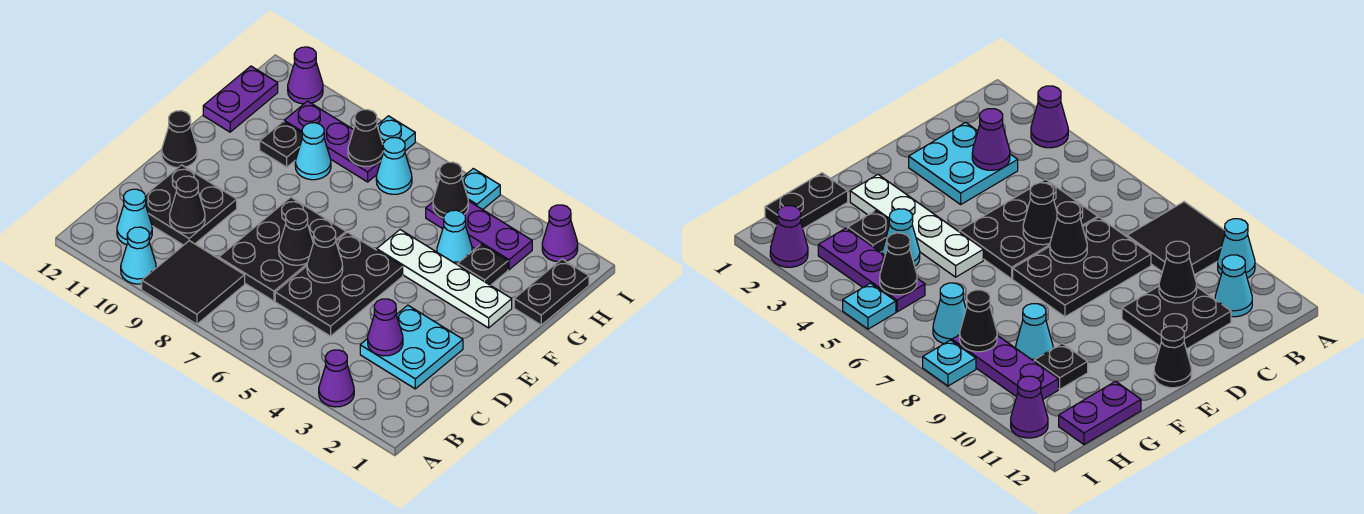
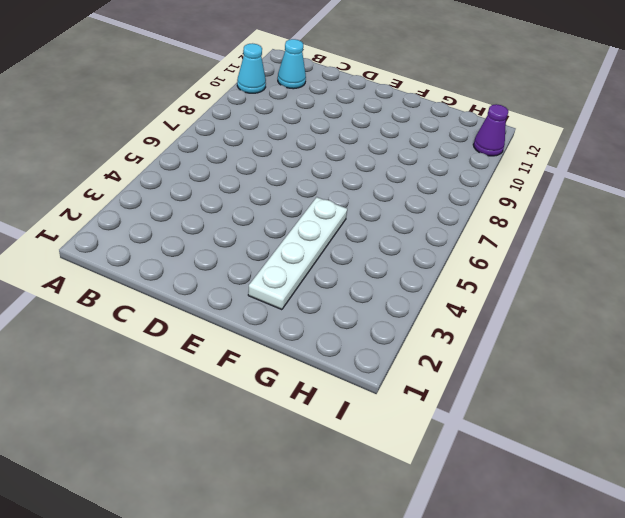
none -> purple 1x1 cone [319,350,354,407]
none -> black 2x2 tile [142,241,245,324]
none -> cyan 2x2 plate [360,305,463,389]

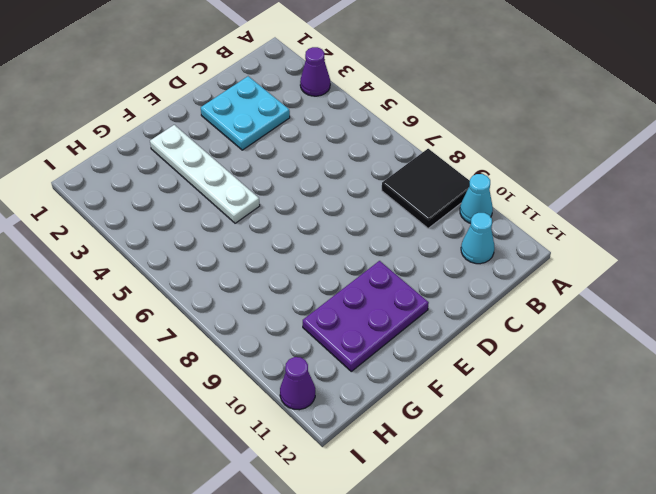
purple 2x3 plate [303,261,429,371] -> black 1x1 plate [260,122,302,167]
none -> black 2x3 plate [275,232,403,336]
none -> black 2x3 plate [219,197,346,301]
none -> black 2x2 plate [145,165,237,245]

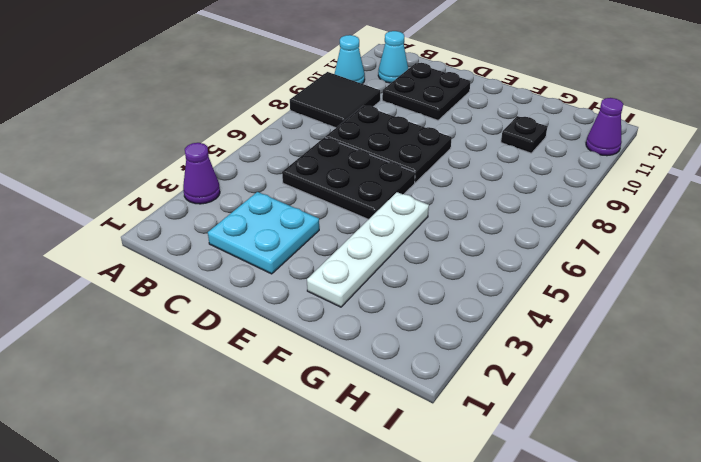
none -> black 1x1 cone [162,111,197,168]
none -> black 1x2 plate [514,259,589,325]
none -> black 1x1 plate [458,244,508,285]

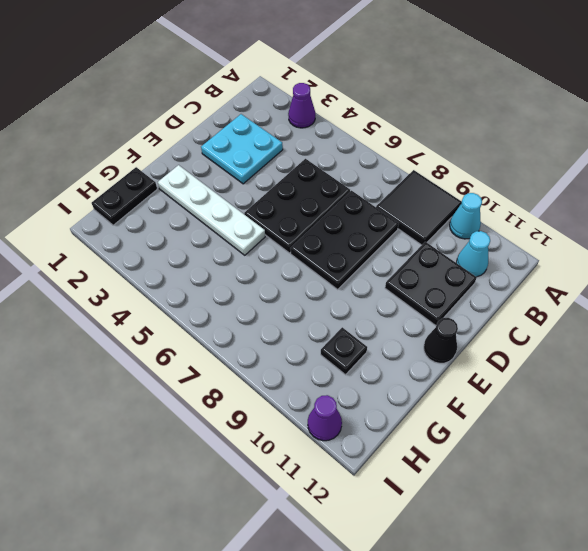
none -> black 1x1 plate [458,244,508,285]
none -> cyan 1x1 cone [437,210,472,265]
none -> cyan 1x1 cone [295,123,331,180]

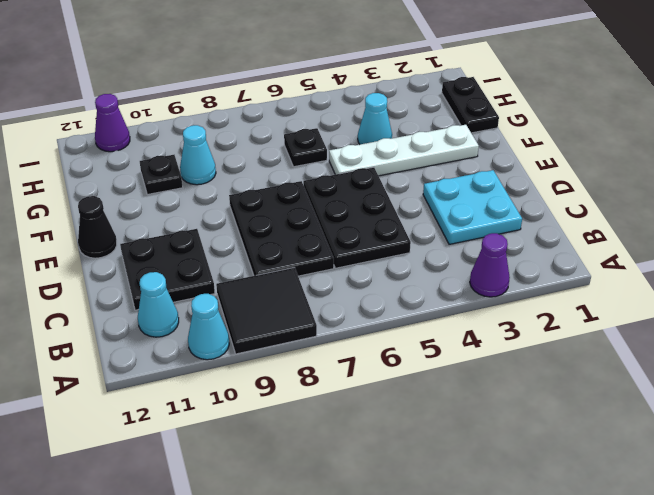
black 1x1 plate [284,128,327,167] -> black 1x1 plate moved to [458,244,508,285]
none -> purple 1x2 plate [203,66,278,132]
none -> purple 1x3 plate [426,201,532,270]
none -> cyan 1x1 cone [376,138,412,194]

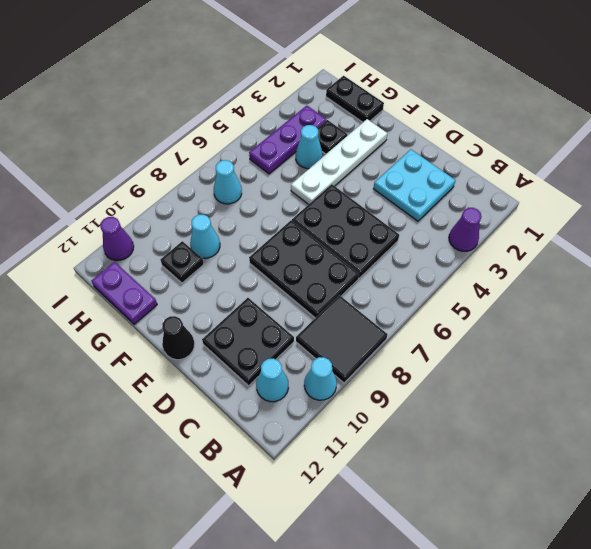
none -> purple 1x3 plate [284,101,381,182]
none -> purple 1x1 cone [542,205,578,262]
none -> cyan 1x1 plate [462,169,500,210]

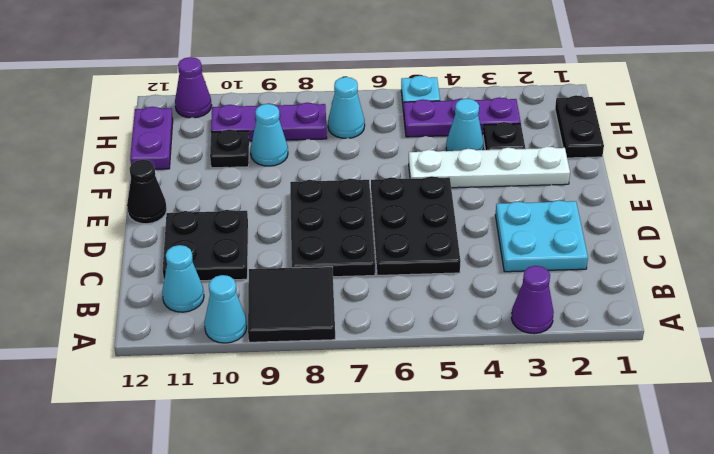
none -> purple 1x1 cone [542,205,578,262]
none -> cyan 1x1 plate [377,116,415,151]
none -> purple 1x1 cone [367,299,403,356]

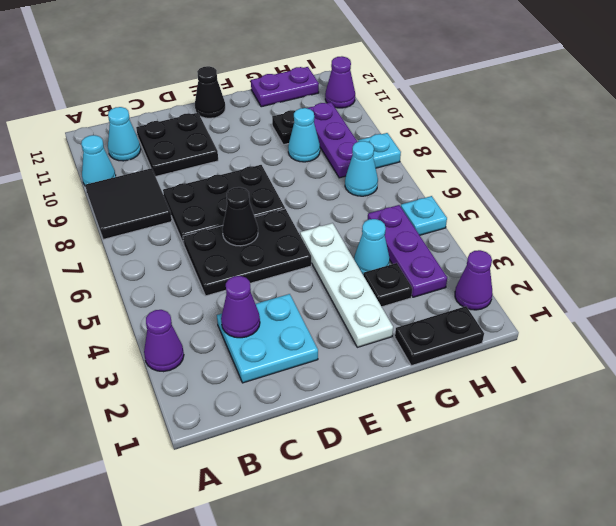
none -> black 1x1 cone [170,176,205,233]
none -> black 1x1 cone [279,208,313,265]
none -> black 1x1 cone [433,162,468,218]

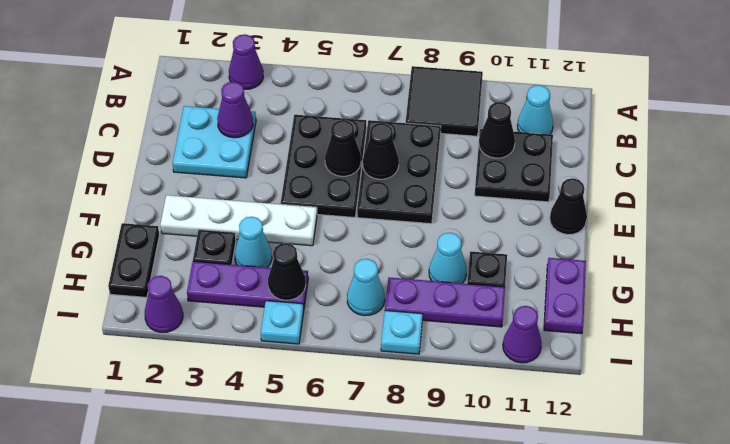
none -> cyan 1x1 cone [121,227,156,284]
none -> black 1x1 cone [348,110,383,167]

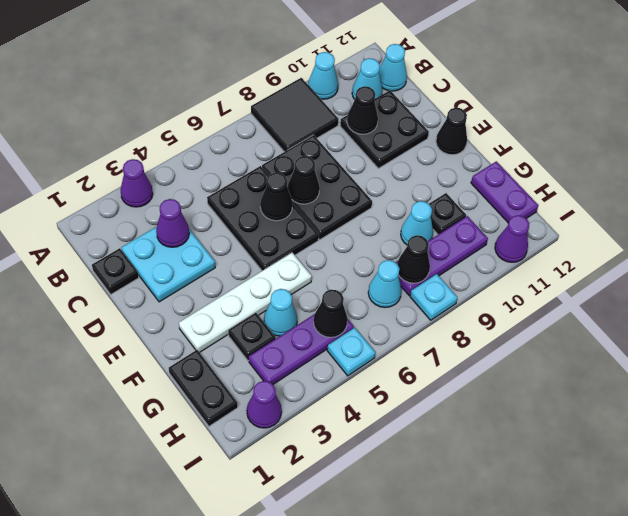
cyan 1x1 cone [379,44,407,91] -> none
black 1x1 plate [92,248,139,294] -> none

